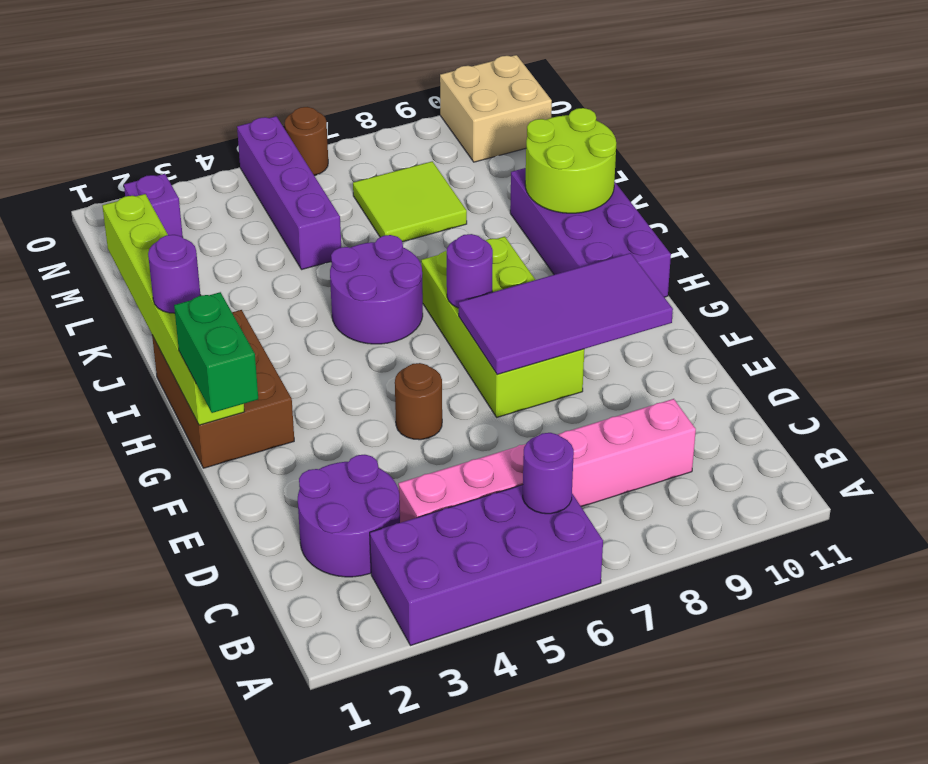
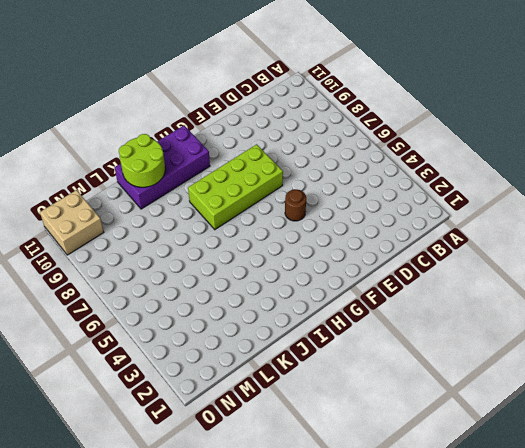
none -> purple 2x4 brick [370,485,603,646]
none -> purple 2x2 round brick [298,455,400,577]
none -> pink 1x6 brick [398,399,696,523]

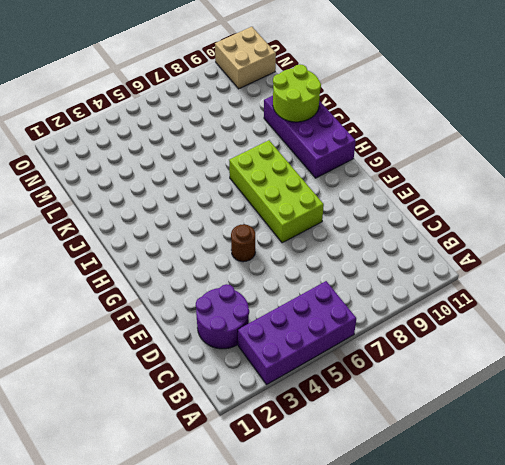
none -> pink 1x6 brick [398,399,696,523]
none -> brown 2x3 brick [152,310,294,468]
none -> purple 2x2 round brick [330,235,423,344]

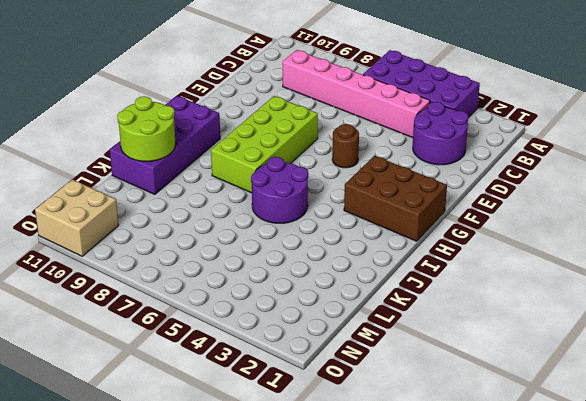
brown 2x3 brick [344,156,447,241] -> brown 2x3 brick turned to [152,310,294,468]
none -> purple 1x4 brick [237,116,341,270]
none -> lime 2x2 tile [353,161,467,242]
none -> purple 1x1 brick [124,174,183,237]

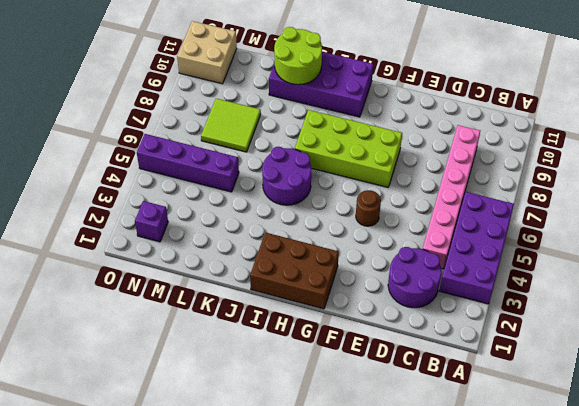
none -> brown 1x1 round brick [285,107,328,176]
none -> purple 1x1 round brick [523,433,574,514]
none -> purple 2x4 tile [459,253,673,375]

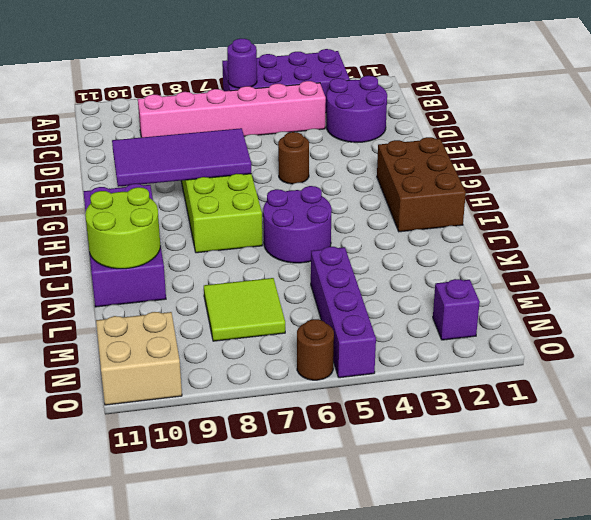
none -> lime 1x6 brick [102,194,244,425]
none -> purple 1x1 round brick [447,234,493,308]
none -> green 1x2 brick [174,292,258,413]

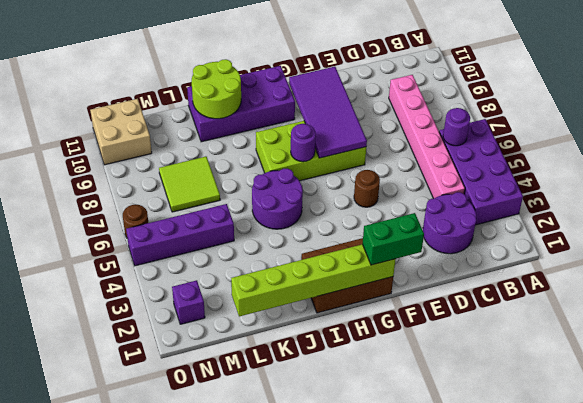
none -> purple 1x1 round brick [148,235,201,313]

